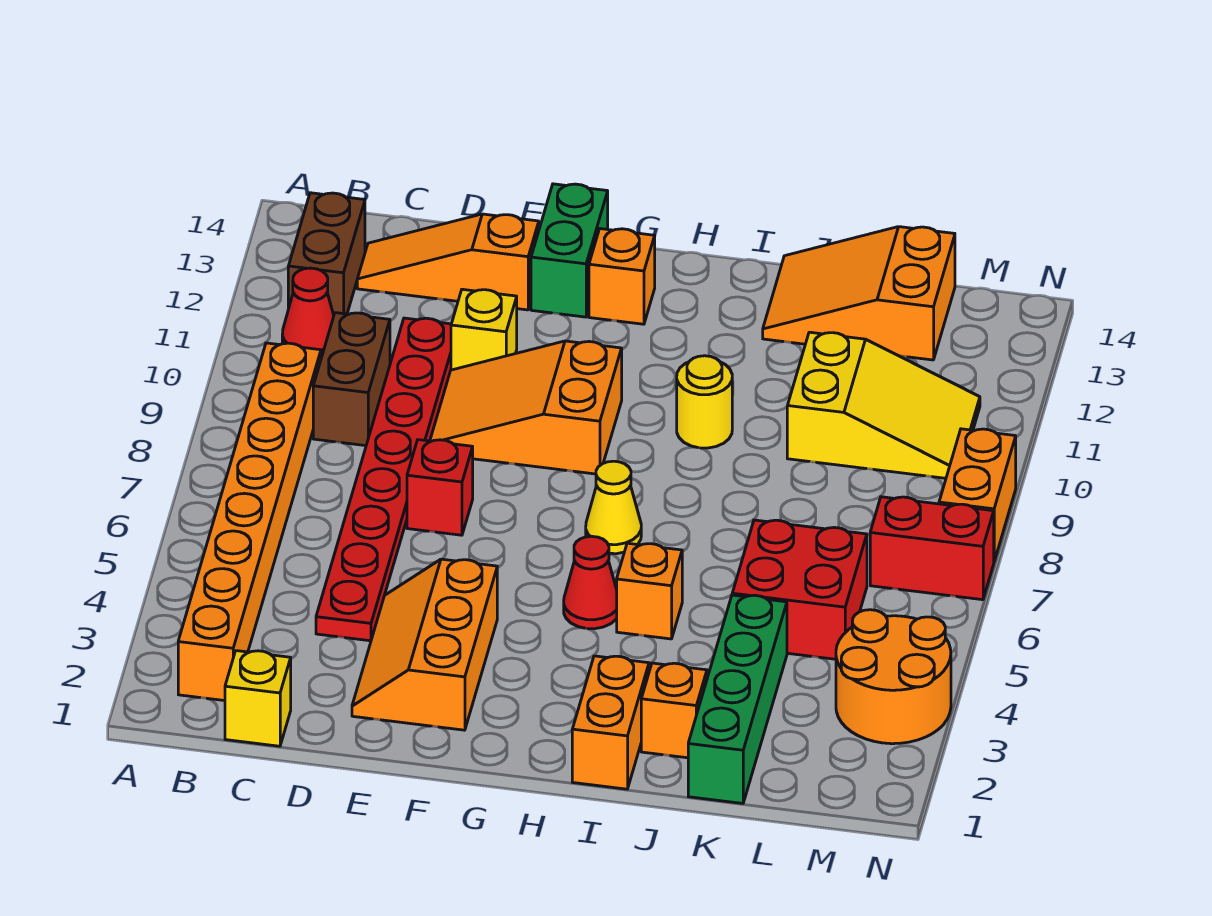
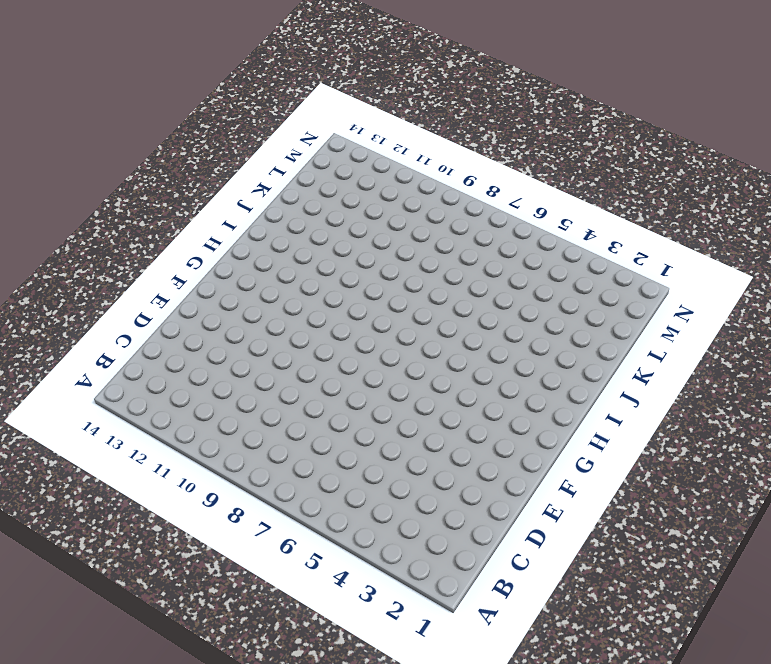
none -> orange 1x8 brick [178,343,321,701]
none -> red 1x1 cone [282,268,334,358]
none -> brown 1x2 brick [288,193,365,315]

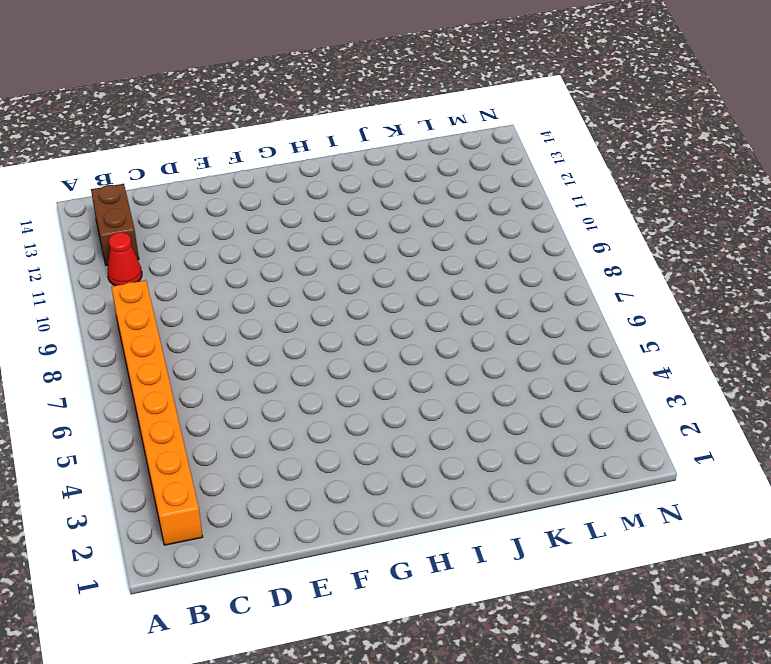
none -> yellow 1x1 brick [225,651,291,746]
none -> brown 1x2 brick [313,313,390,446]
none -> orange 1x3 slope [357,214,539,310]

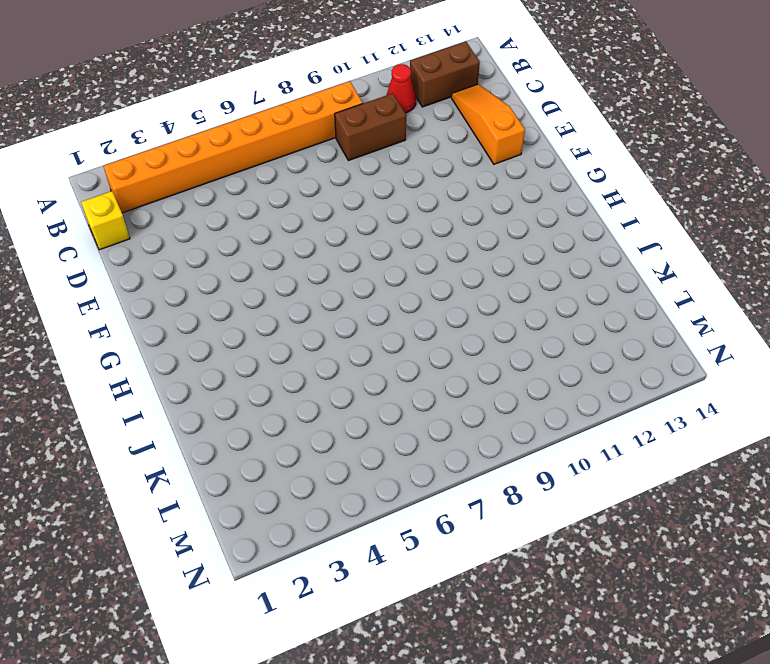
none -> red 1x8 plate [316,318,451,641]
none -> orange 2x3 slope [352,559,497,730]
none -> red 1x1 brick [407,440,473,535]

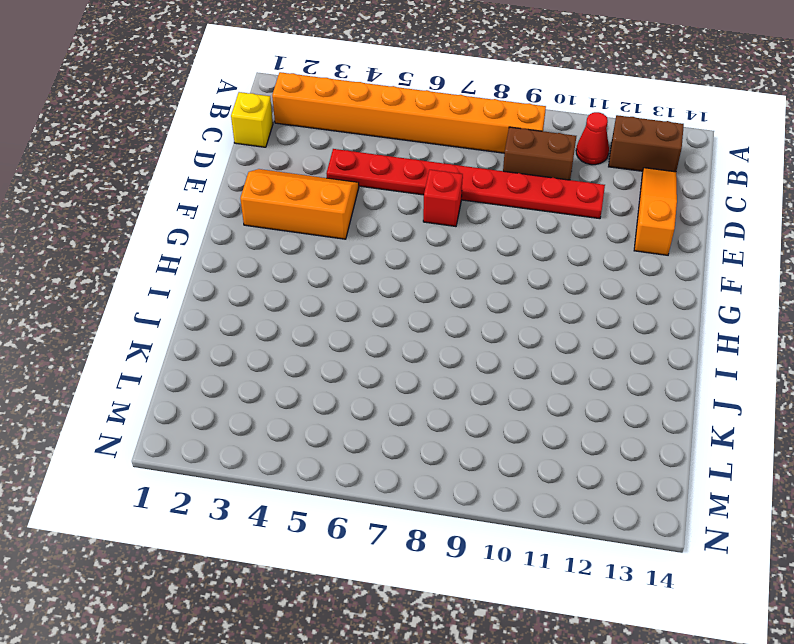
none -> orange 2x3 slope [430,341,622,474]
none -> yellow 1x1 brick [451,289,517,370]
none -> green 1x2 brick [531,184,608,317]

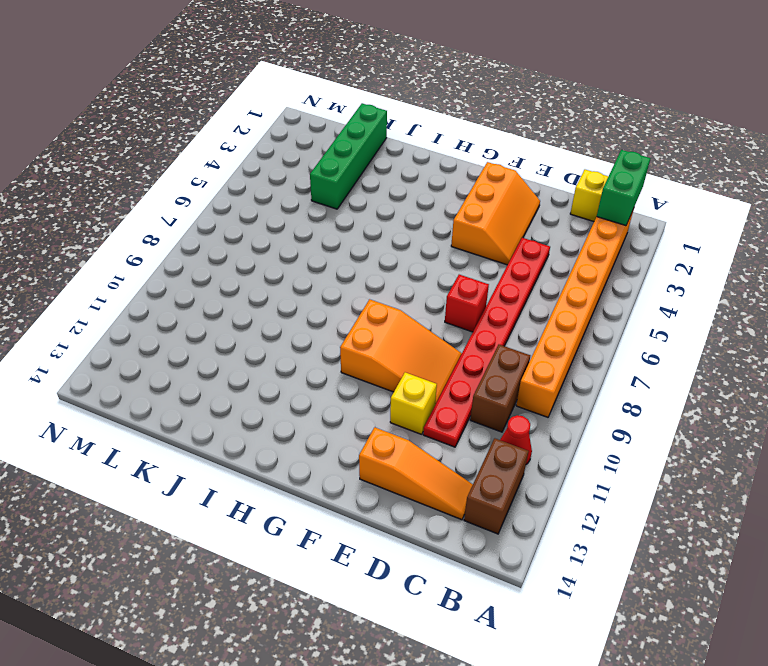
green 1x2 brick [597,150,651,226] -> green 1x2 brick moved to [531,184,608,317]
none -> orange 1x1 brick [589,229,655,324]
none -> red 1x1 cone [564,536,617,629]
none -> yellow 1x1 cone [586,461,641,554]

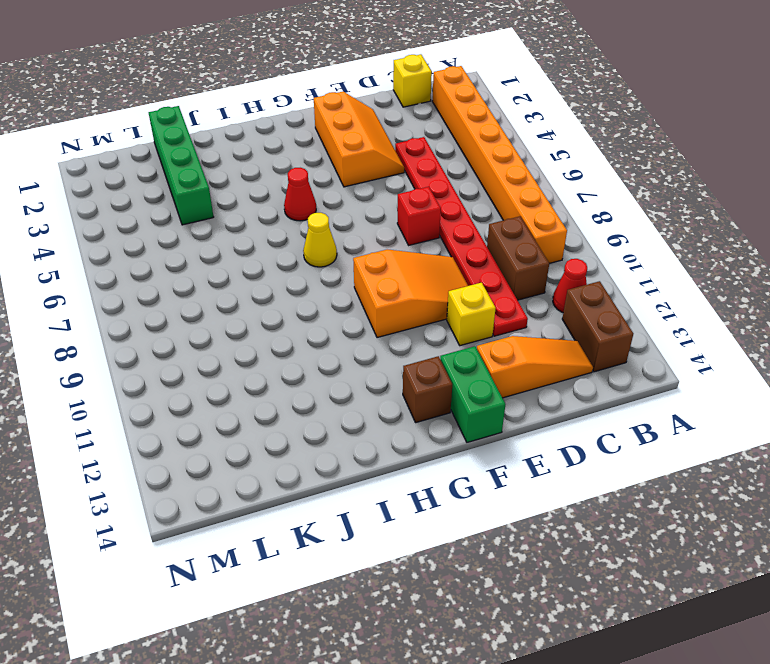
brown 1x1 brick [403,356,452,423] -> orange 1x1 brick [589,229,655,324]
none -> orange 1x2 brick [572,656,649,789]
none -> orange 1x1 brick [617,543,682,639]
none -> yellow 1x1 round brick [677,356,732,448]

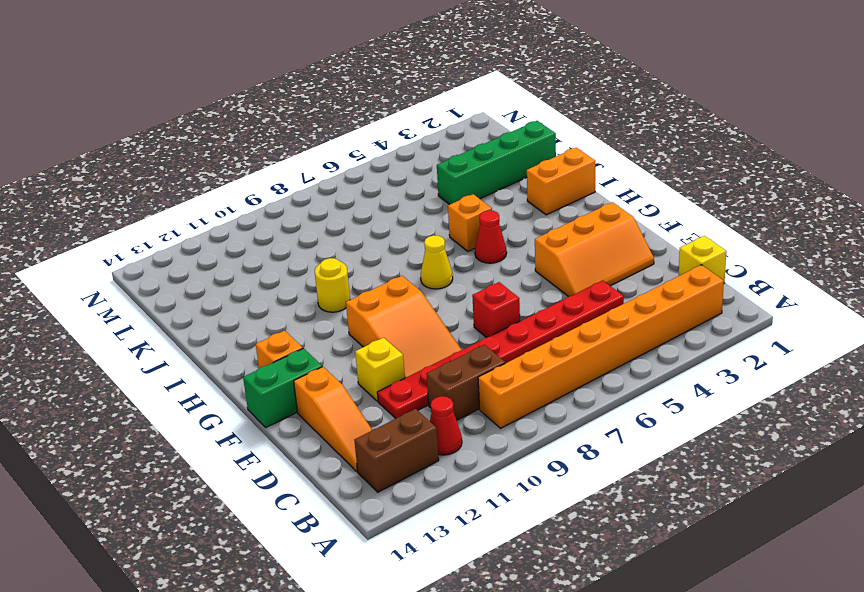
none -> orange 1x1 brick [641,663,707,758]
none -> orange 2x3 slope [763,227,955,360]
none -> red 2x2 brick [732,520,867,659]

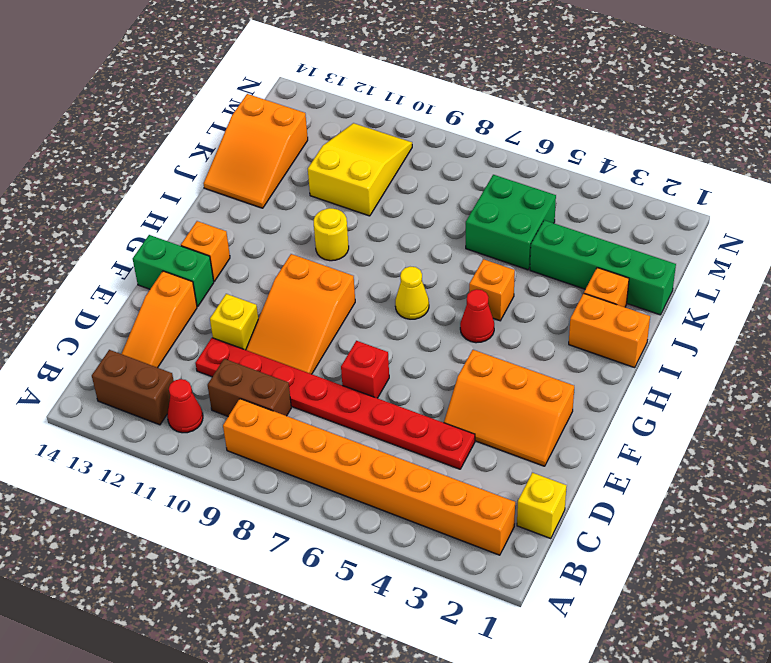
green 2x2 brick [466,175,556,270] -> red 2x2 brick [732,520,867,659]
none -> orange 2x2 round brick [836,610,951,744]
none -> red 1x2 brick [870,497,994,600]
none -> orange 1x2 brick [939,429,1016,561]

